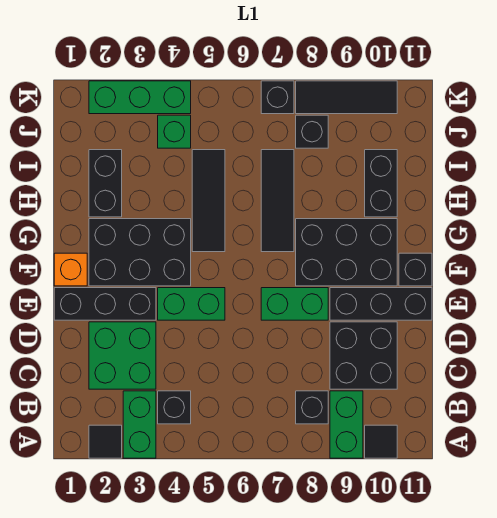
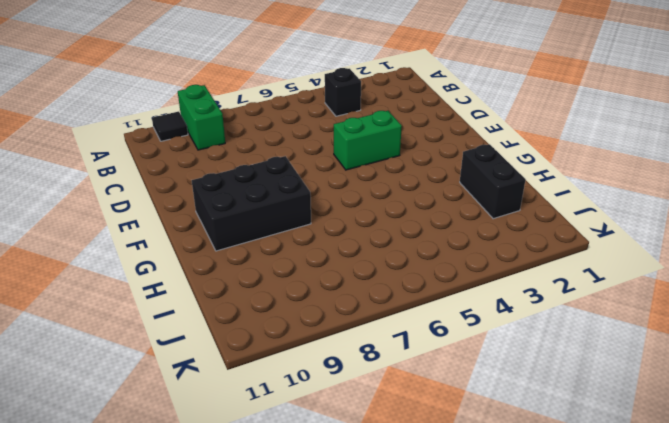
none -> black 1x1 tile [89,425,122,458]
none -> green 1x2 brick [123,391,156,458]
none -> black 1x1 brick [296,391,328,424]

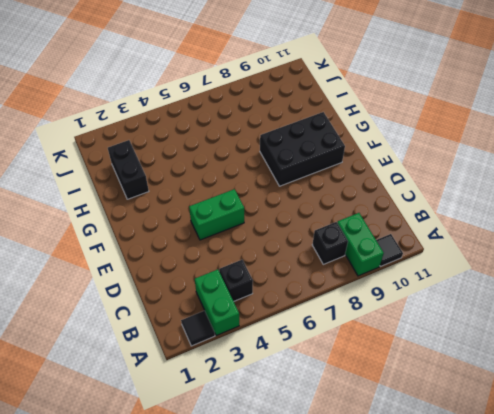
none -> green 2x2 brick [89,322,156,389]
none -> black 2x2 brick [330,322,397,389]
none -> black 1x3 brick [54,288,156,320]

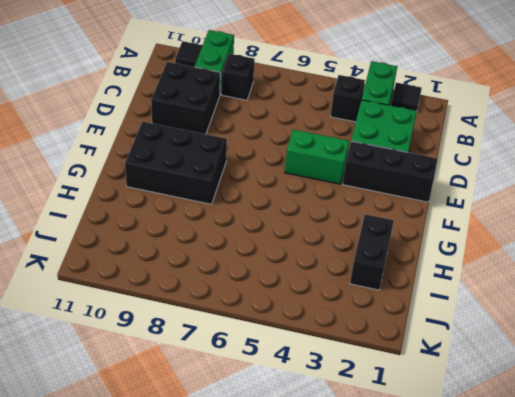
none -> green 1x2 brick [261,288,328,320]
none -> black 1x3 brick [330,288,432,320]
none -> orange 1x1 brick [54,253,87,286]

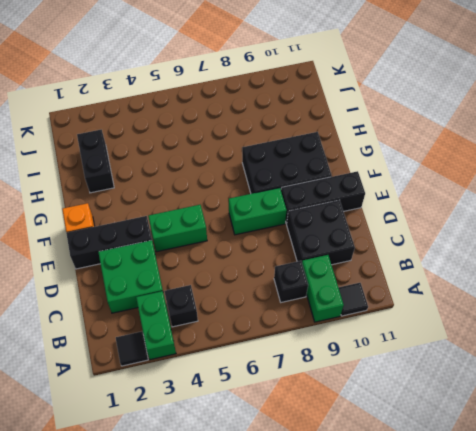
none -> black 2x3 brick [89,219,191,286]
none -> black 1x1 brick [399,253,432,286]
none -> black 1x3 tile [192,150,225,252]

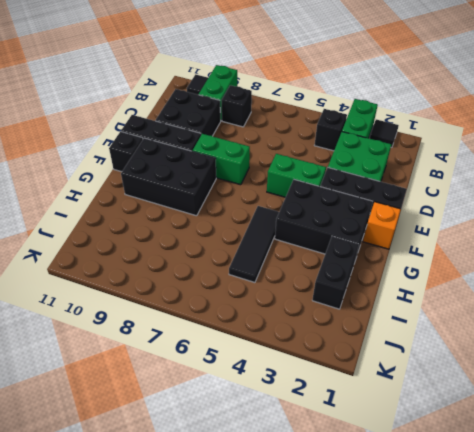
none -> black 1x3 tile [261,150,294,252]
none -> black 1x2 brick [365,150,397,217]
none -> green 1x1 brick [158,115,191,148]

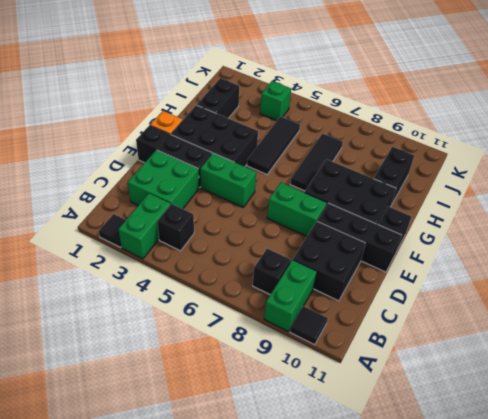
none -> black 1x1 brick [296,115,328,148]
none -> green 1x3 brick [89,81,191,114]
none -> black 1x1 brick [261,81,294,114]

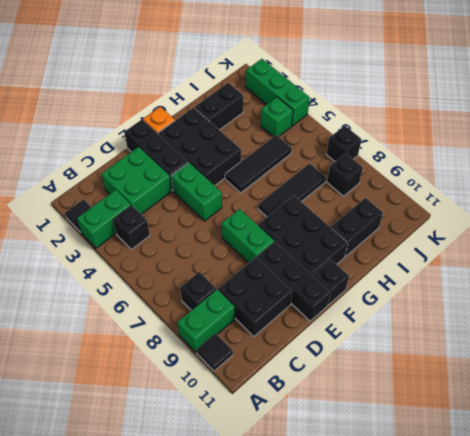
none -> black 1x3 tile [296,81,397,114]

